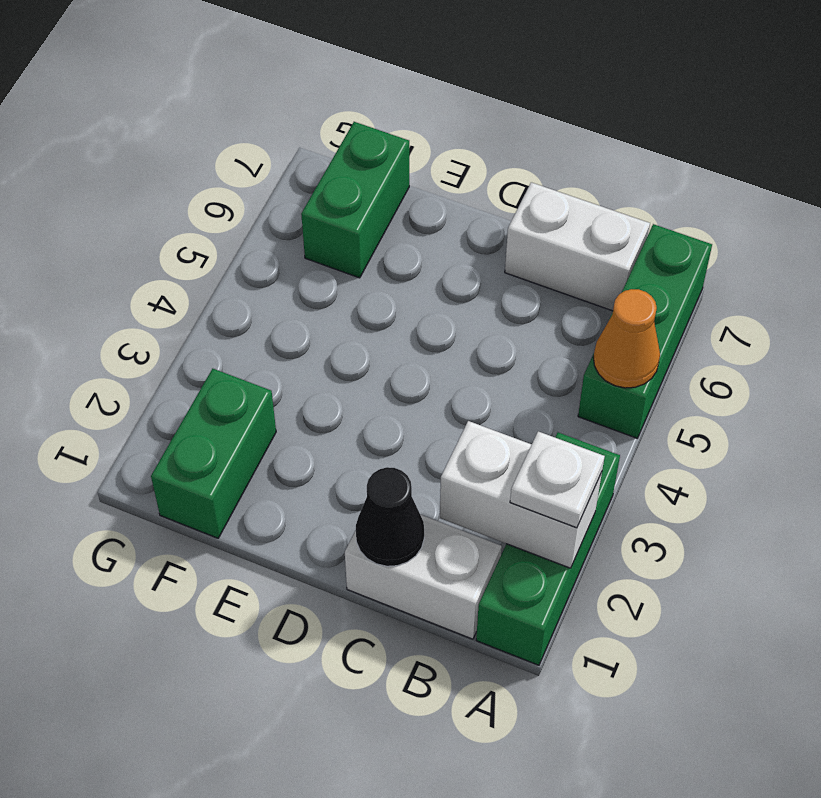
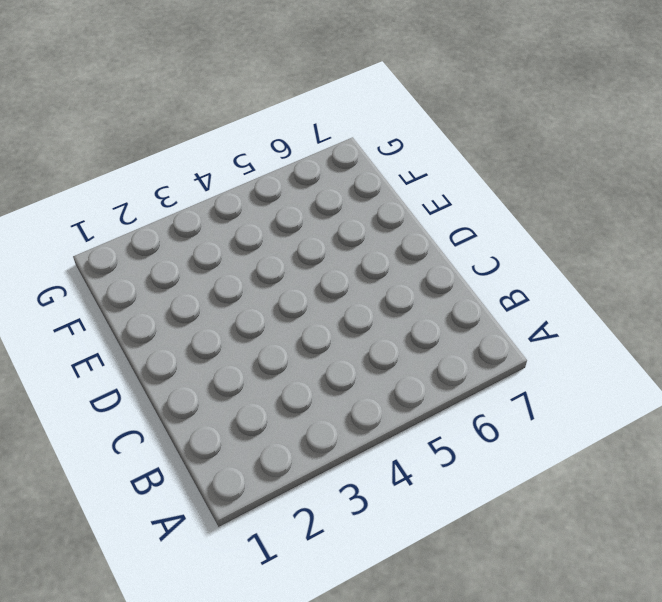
none -> green 1x3 brick [476,432,620,665]
none -> green 1x3 brick [578,224,712,438]

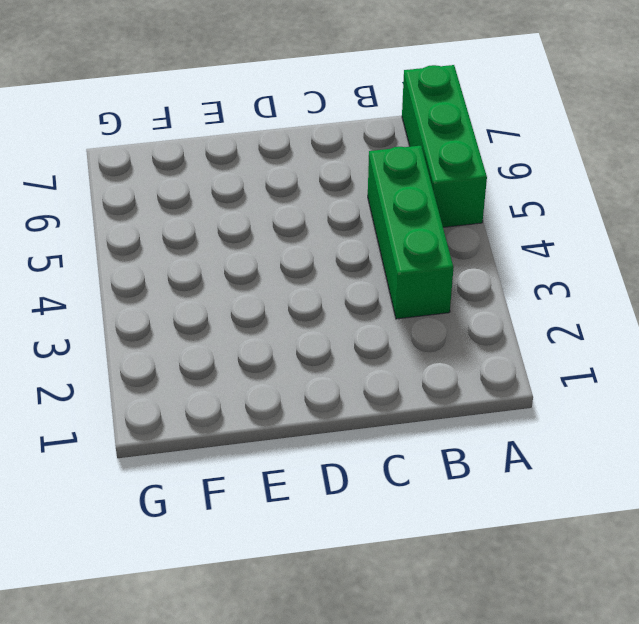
green 1x3 brick [368,146,454,319] -> green 1x3 brick moved to [476,432,620,665]
none -> white 1x2 brick [345,515,502,639]
none -> white 1x2 brick [505,182,650,311]

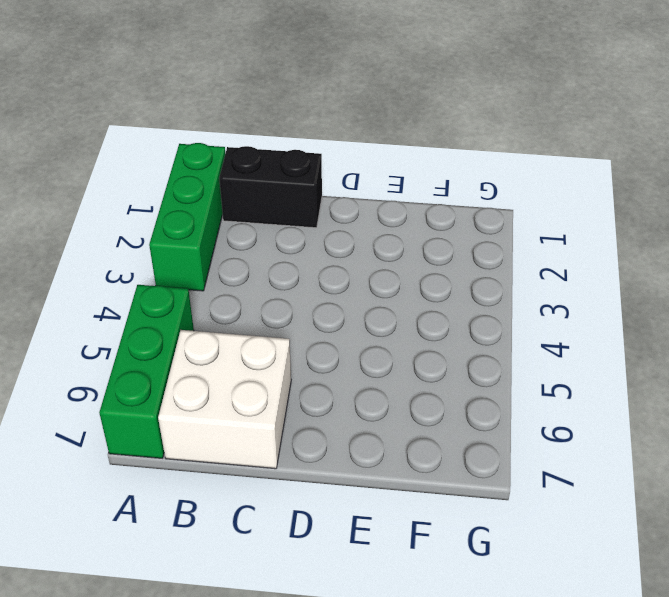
black 1x2 brick [219,146,322,228] -> white 1x2 brick [345,515,502,639]
white 2x2 brick [158,330,291,469] -> white 1x2 brick [505,182,650,311]
none -> green 1x2 brick [151,369,276,538]
none -> green 1x2 brick [301,122,409,278]

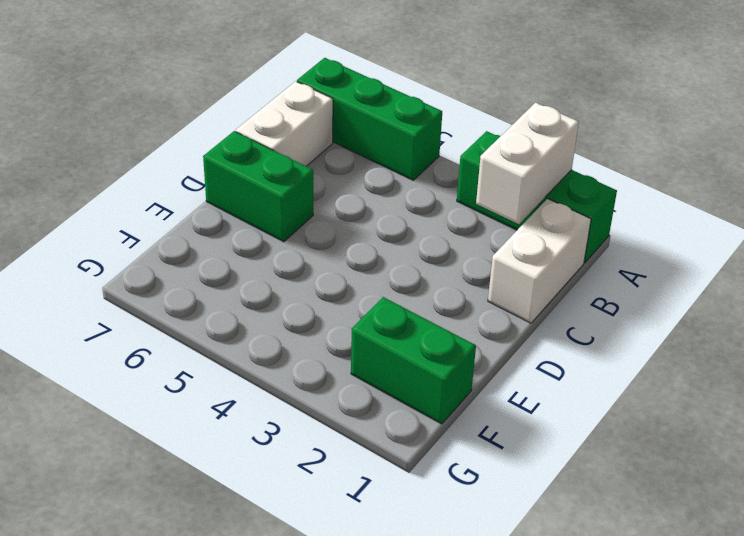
green 1x2 brick [203,131,313,242] -> green 1x2 brick moved to [301,122,409,278]
none -> orange 1x1 cone [593,289,660,388]
none -> black 1x1 cone [356,467,424,566]

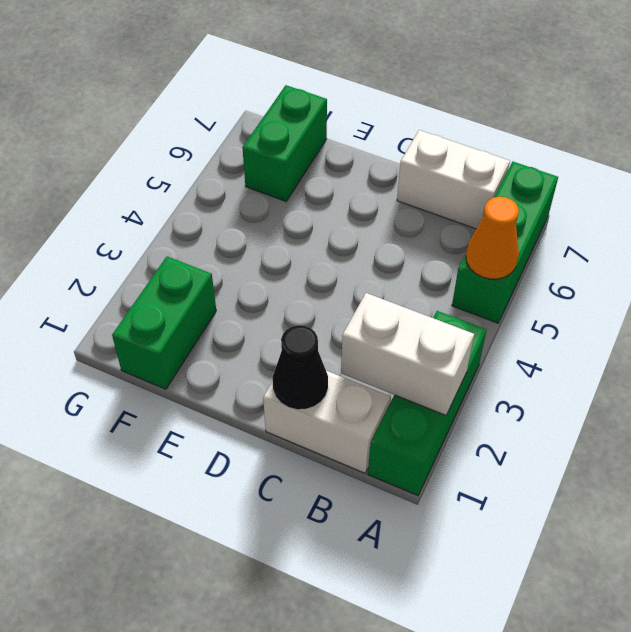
none -> white 1x1 plate [510,431,605,528]

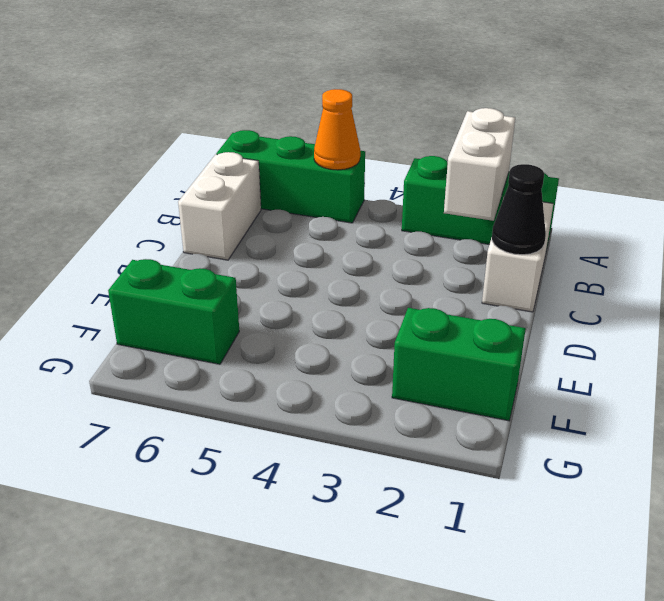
none -> white 1x1 plate [510,431,605,528]

